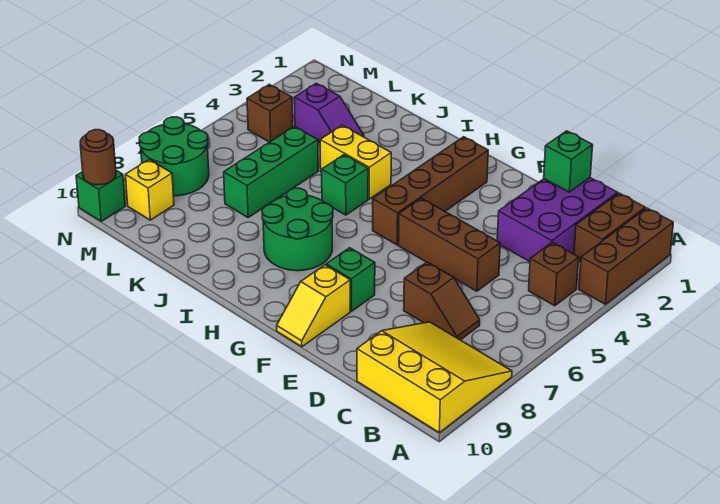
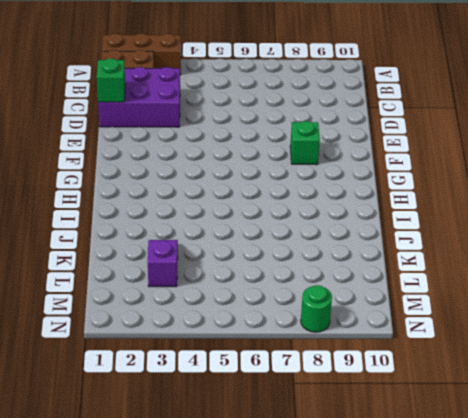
green 1x1 round brick [301,285,332,332] -> green 2x2 round brick [139,117,209,196]
none -> yellow 3x3 slope [357,322,512,433]
none -> brown 1x1 brick [529,242,579,306]
none -> brown 1x2 slope [404,262,480,340]

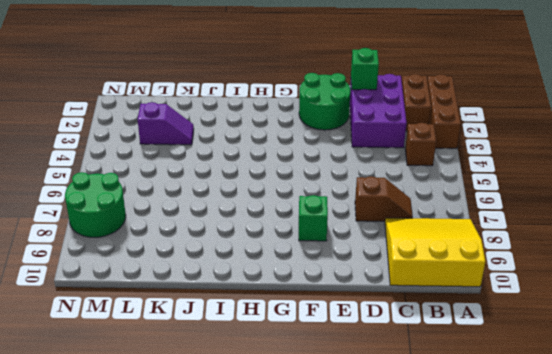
green 2x2 round brick [299,73,351,130] -> green 2x2 round brick moved to [262,188,333,271]
none -> brown 1x3 brick [398,198,500,291]
none -> yellow 1x2 slope [277,265,350,347]
none -> brown 1x4 brick [373,137,488,245]

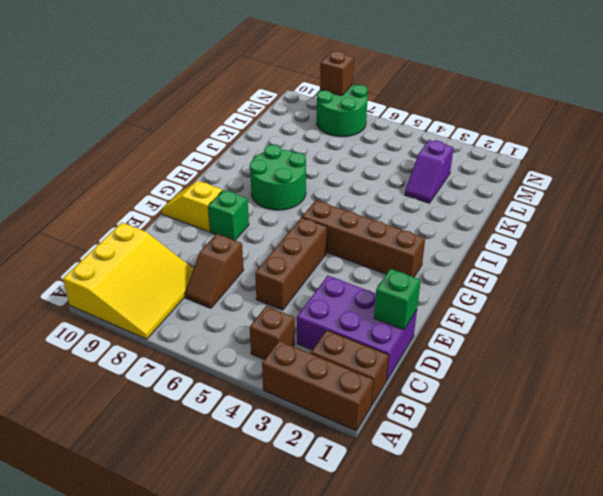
brown 1x1 brick [320,51,354,96] -> brown 1x1 brick moved to [247,84,293,142]
none -> yellow 1x2 brick [320,125,391,199]
none -> green 1x1 brick [322,155,368,215]
none -> green 1x3 brick [224,126,318,217]

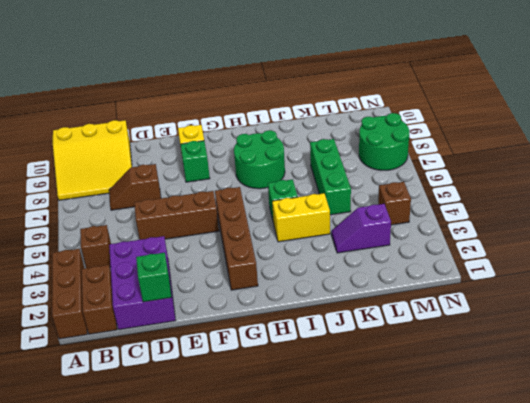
none -> yellow 1x1 brick [125,160,174,220]
none -> green 1x1 brick [76,170,125,221]
none -> brown 1x1 round brick [80,130,116,185]

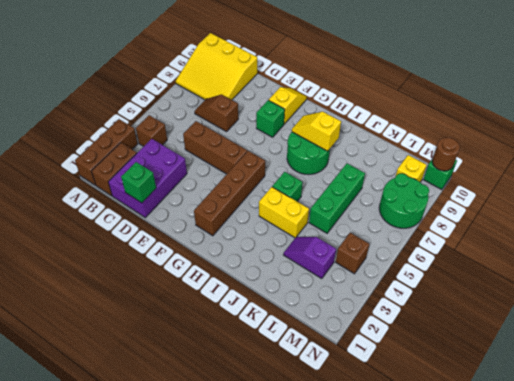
yellow 1x2 slope [292,112,341,151] -> none

